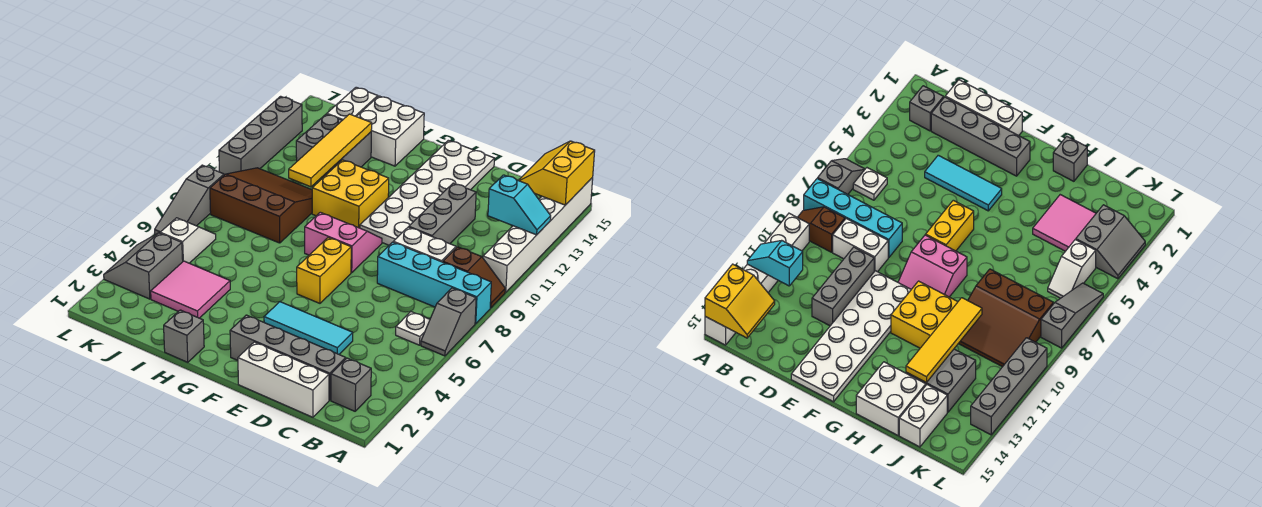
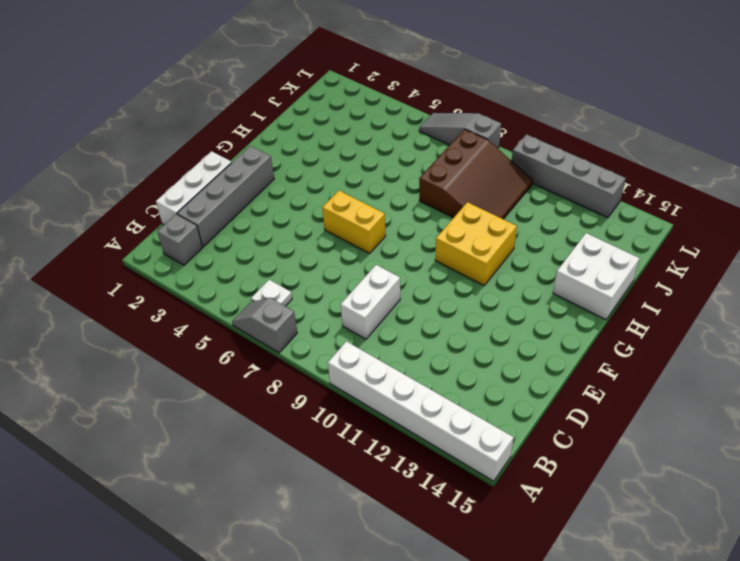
none -> cyan 1x4 brick [377,242,491,324]
none -> brown 1x2 slope [443,247,505,308]
none -> cyan 1x3 tile [264,302,353,354]

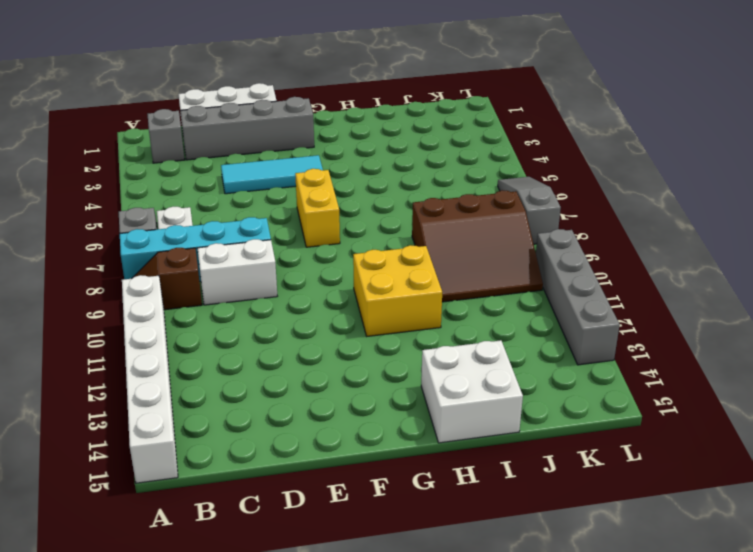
none -> grey 1x3 brick [409,183,476,244]
none -> white 2x6 plate [360,140,494,245]
none -> pink 2x2 slope [305,212,382,273]

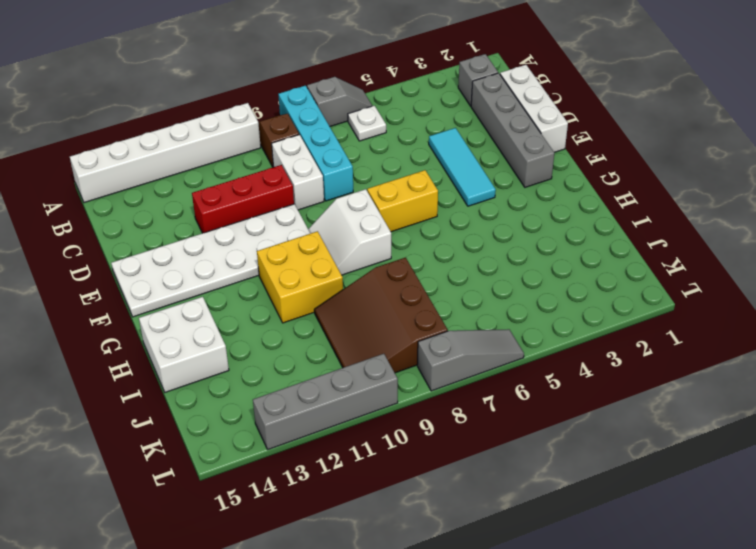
red 1x3 brick [192,165,294,233] -> grey 1x3 brick [409,183,476,244]
white 2x2 slope [308,189,391,275] -> pink 2x2 slope [305,212,382,273]
none -> grey 1x1 brick [164,310,204,362]
none -> pink 2x2 tile [151,261,230,318]
none -> grey 2x2 brick [296,114,371,177]

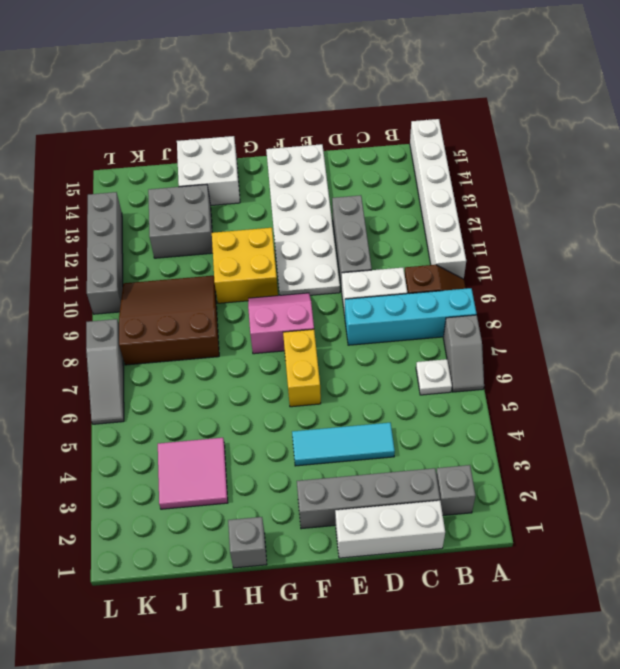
none -> white 1x2 brick [327,87,378,120]
none -> grey 2x2 slope [104,233,183,299]
none -> white 1x2 slope [160,218,216,263]

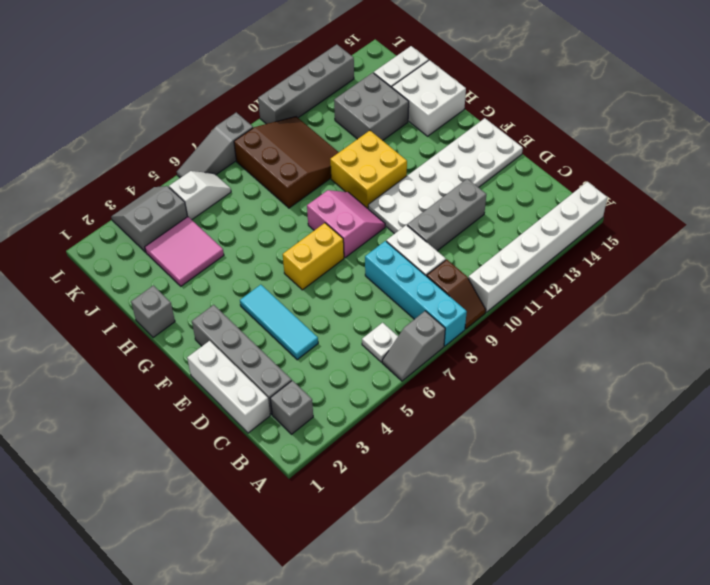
none -> cyan 1x2 slope [488,175,551,235]
none -> yellow 2x2 slope [519,141,595,205]
none -> yellow 1x4 tile [289,114,372,187]

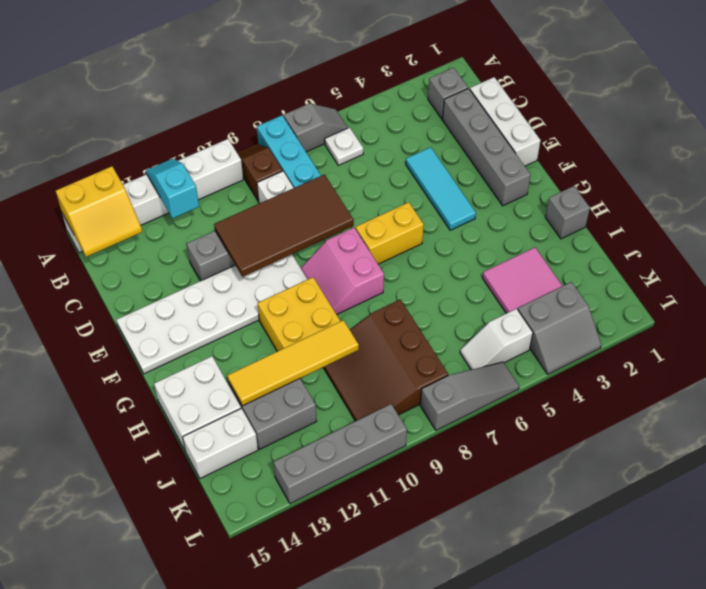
brown 2x4 tile [214,174,354,277] -> none

